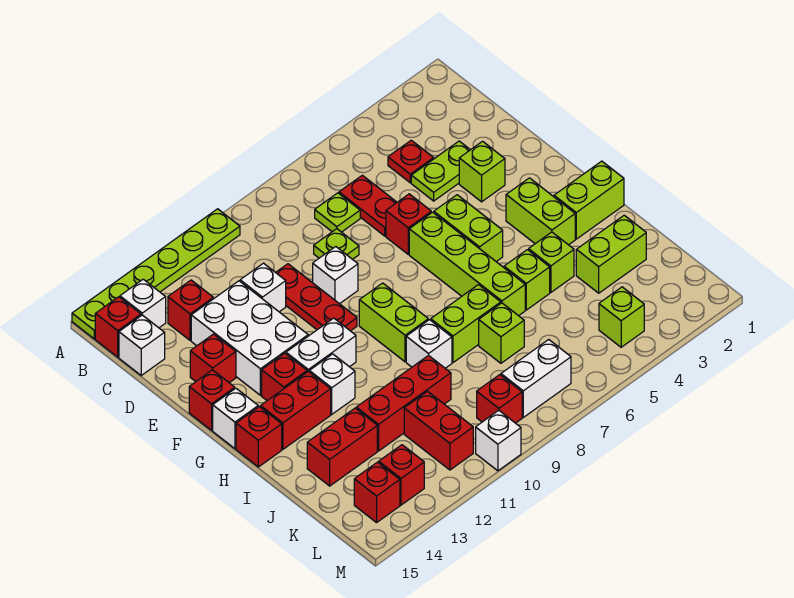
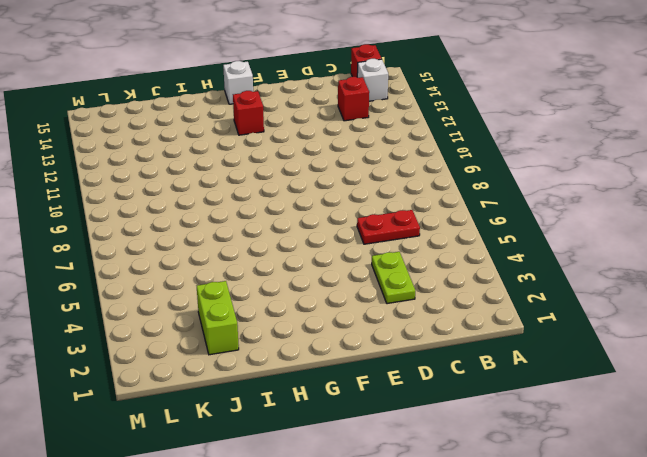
none -> lime 1x6 plate [72,209,240,339]
none -> red 1x1 plate [388,140,434,183]
none -> lime 1x1 plate [315,193,360,232]
none -> white 1x1 brick [119,315,165,375]

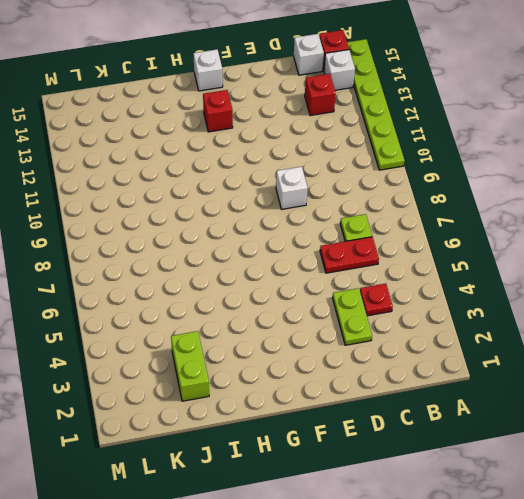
none -> lime 1x1 plate [314,229,359,259]
none -> red 1x3 plate [276,264,357,331]
none -> white 1x1 brick [240,263,286,312]
none -> white 2x3 brick [191,281,308,395]

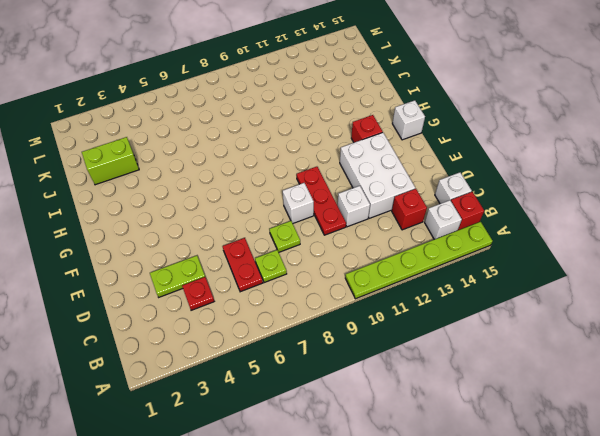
none -> lime 1x1 brick [459,141,505,202]
none -> red 1x1 brick [386,194,431,254]
none -> red 1x1 brick [190,334,236,383]
none -> lime 1x2 brick [434,195,503,262]

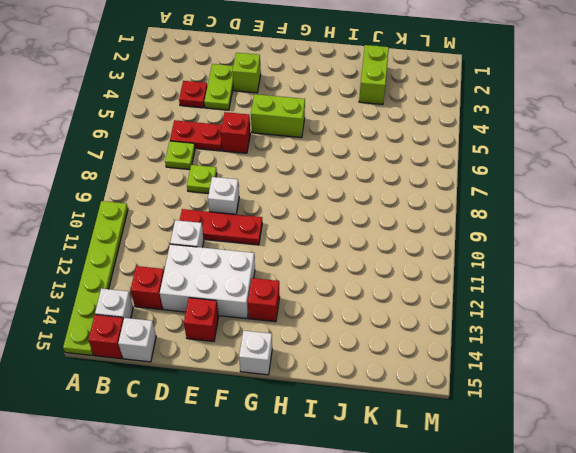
none -> lime 1x4 brick [409,212,525,316]
none -> red 1x1 brick [189,370,235,430]
none -> lime 1x2 brick [506,178,575,245]
none -> lime 1x2 brick [359,283,428,362]

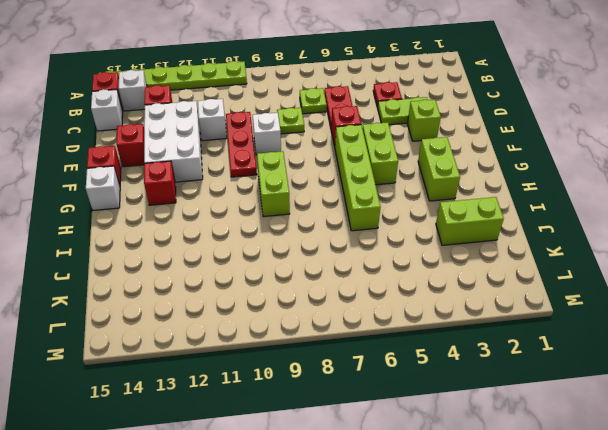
none -> white 1x2 brick [286,318,356,372]
none -> lime 1x2 brick [554,161,624,239]
none -> white 1x1 brick [309,354,355,414]
none -> red 1x2 brick [261,372,331,449]

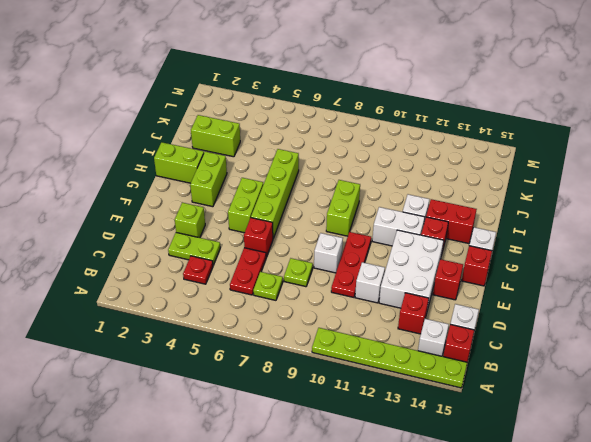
none -> red 1x1 brick [236,407,282,467]
none -> lime 1x1 brick [529,232,574,292]
none -> lime 1x1 brick [504,250,550,310]
none -> lime 1x2 brick [431,285,501,362]

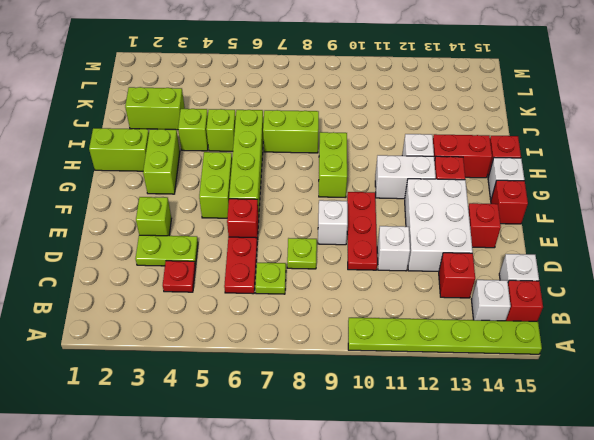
none -> white 1x1 brick [406,320,452,368]
none -> lime 1x1 brick [479,303,524,363]
none -> red 1x3 brick [356,355,451,451]
none -> red 1x2 brick [307,408,377,486]

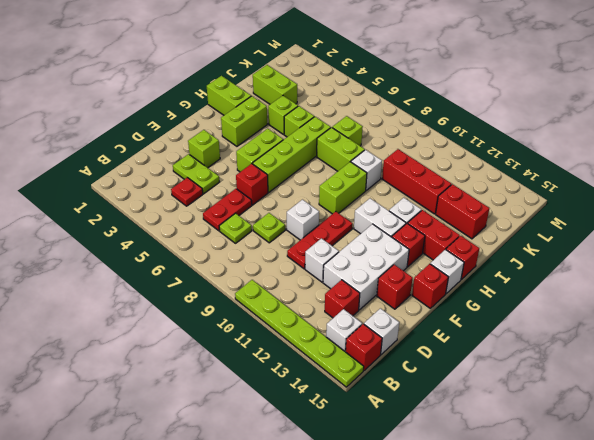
none -> red 1x2 brick [404,391,473,470]
none -> lime 1x1 brick [599,287,644,347]
none -> white 1x2 brick [501,340,571,417]
none -> red 1x1 brick [477,375,522,423]

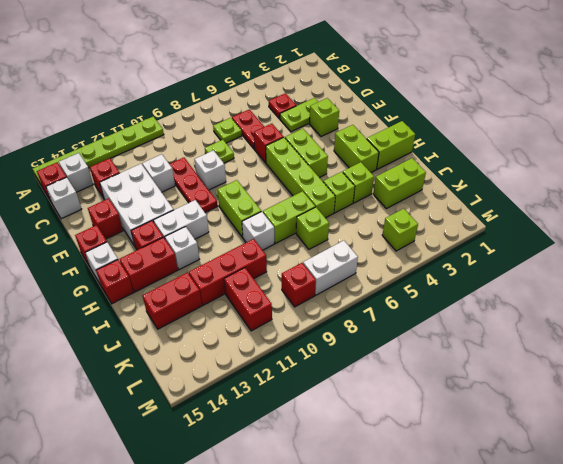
none -> red 1x1 brick [379,445,424,505]
none -> red 1x1 brick [354,462,400,523]
none -> white 1x1 brick [476,410,521,471]

